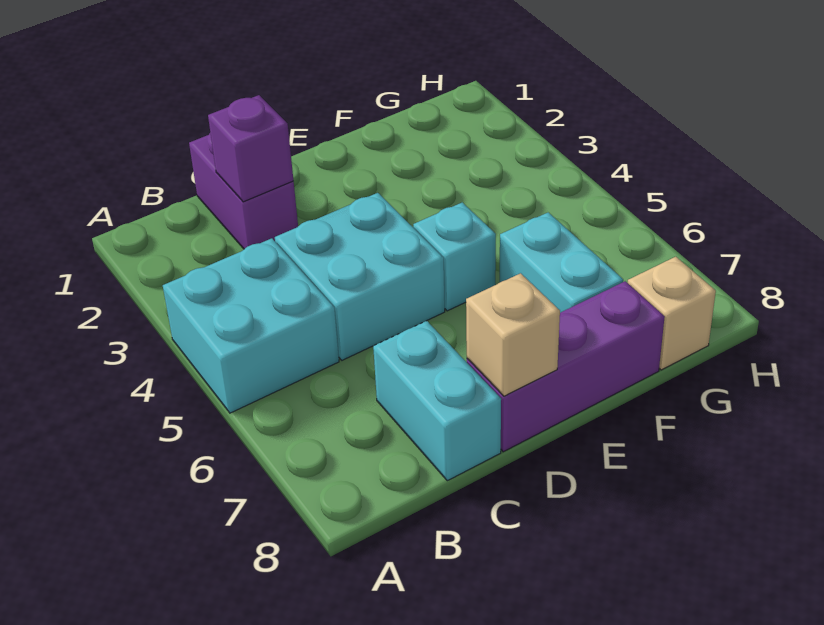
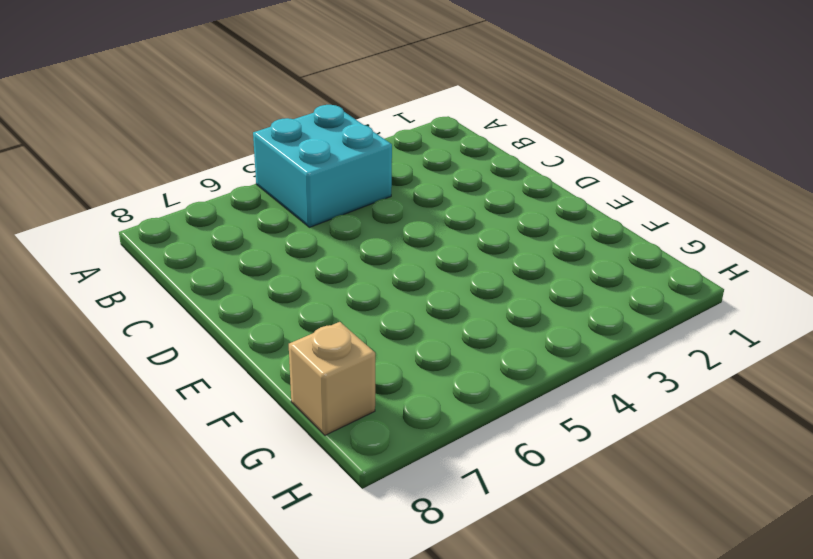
none -> purple 1x2 brick [189,133,298,249]
none -> cyan 2x2 brick [275,193,445,360]

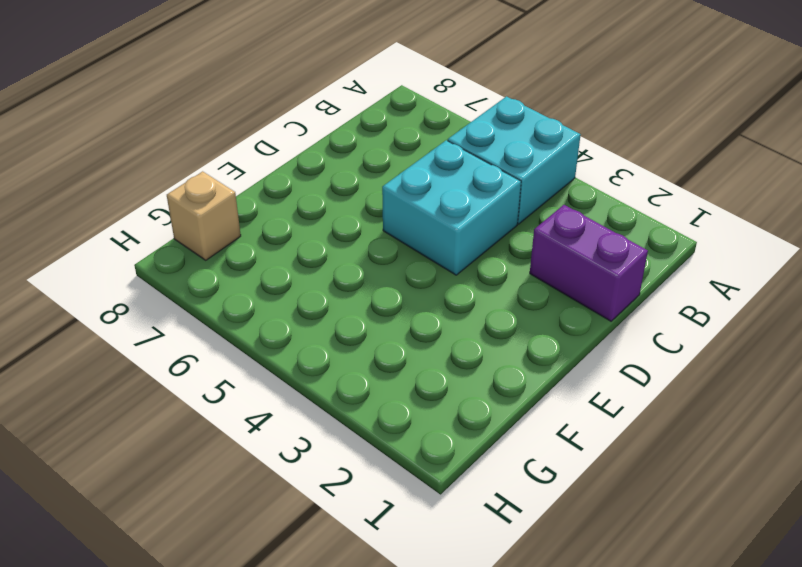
none -> cyan 1x2 brick [373,321,501,481]
none -> purple 1x3 brick [467,281,665,452]

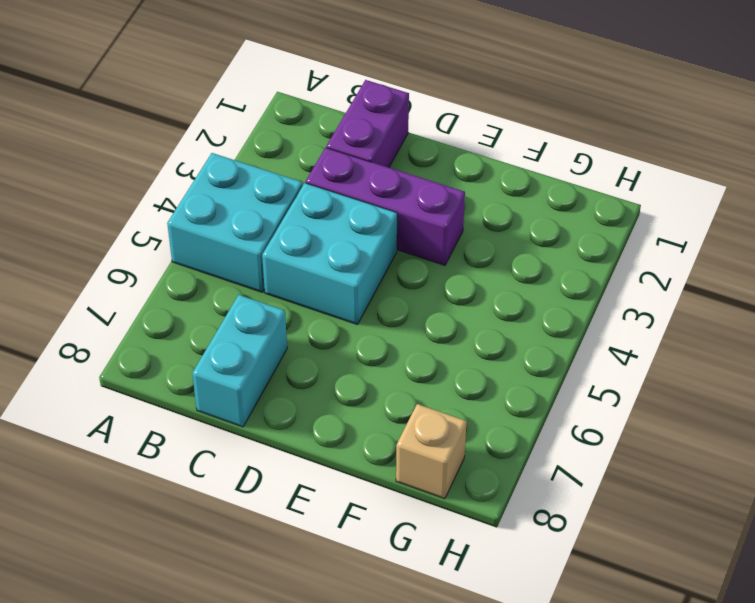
purple 1x3 brick [306,148,465,265] -> purple 1x3 brick moved to [467,281,665,452]
none -> cyan 1x1 brick [413,202,496,311]
none -> cyan 1x2 brick [500,212,623,313]

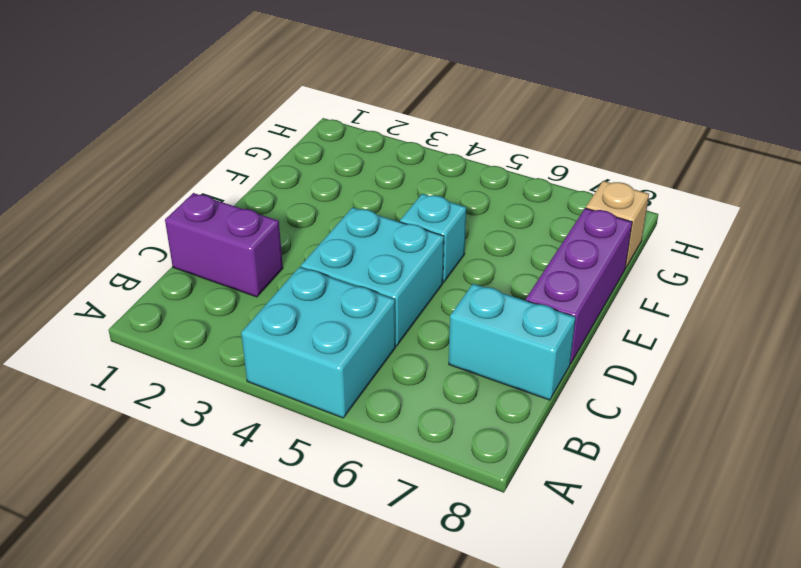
none -> cyan 1x2 brick [500,212,623,313]
none -> purple 1x1 brick [208,95,293,202]

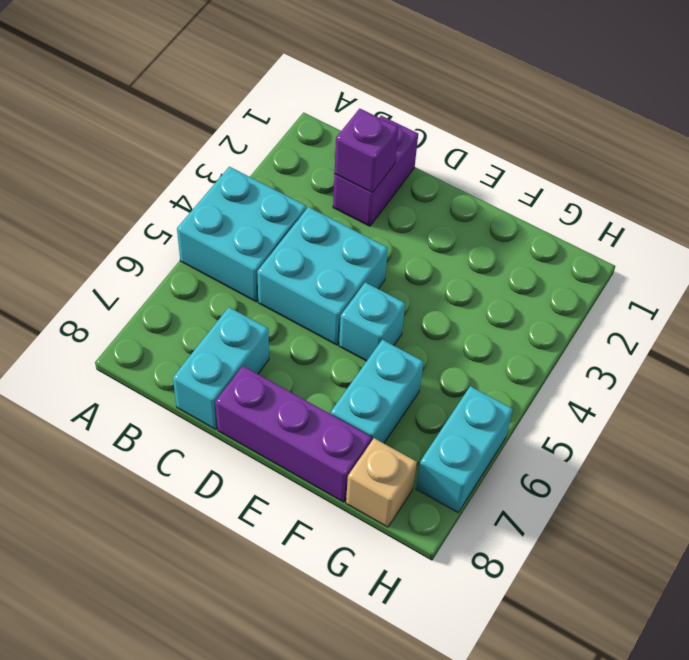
cyan 1x2 brick [416,386,513,512] -> none
none -> tan 1x1 brick [466,273,560,396]

